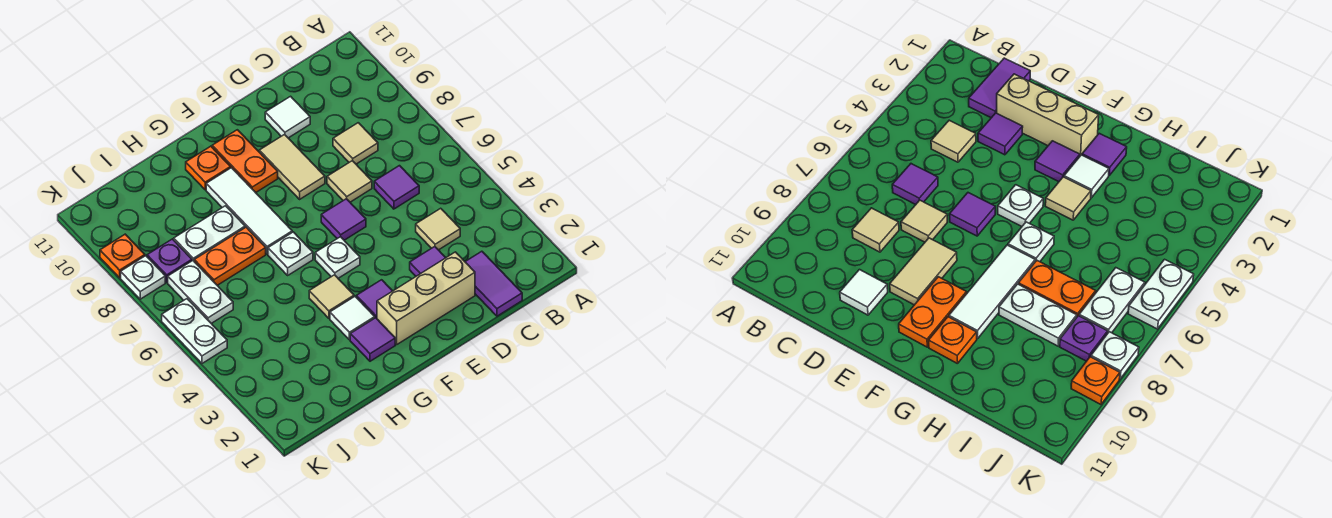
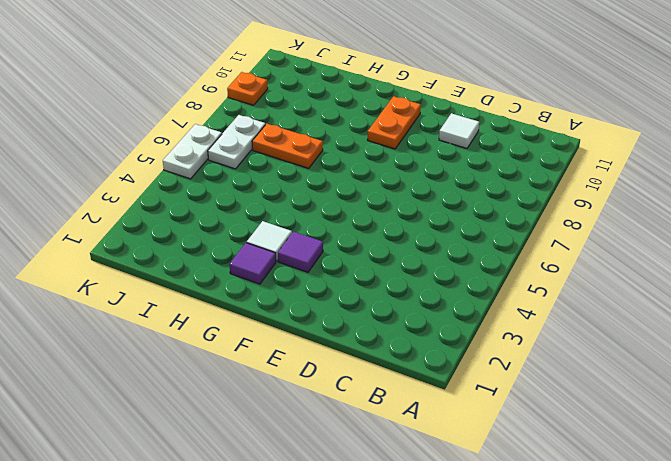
none -> purple 1x2 tile [465,251,522,316]
none -> tan 1x1 tile [416,208,460,250]
none -> purple 1x1 tile [374,166,419,209]

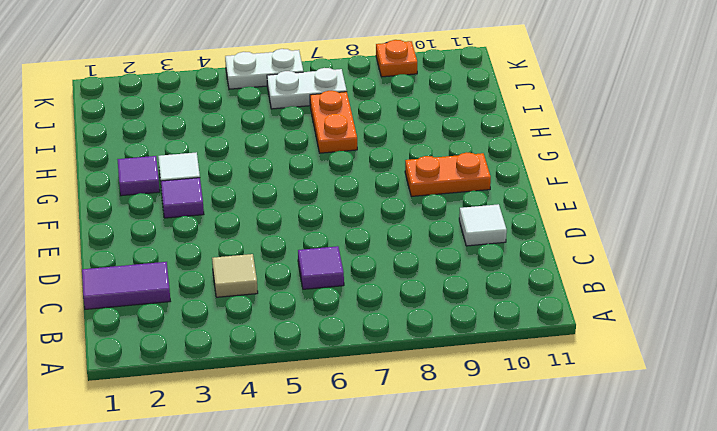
none -> tan 1x1 tile [333,123,378,164]
none -> tan 1x3 brick [377,252,475,344]
none -> purple 1x1 tile [410,247,446,276]

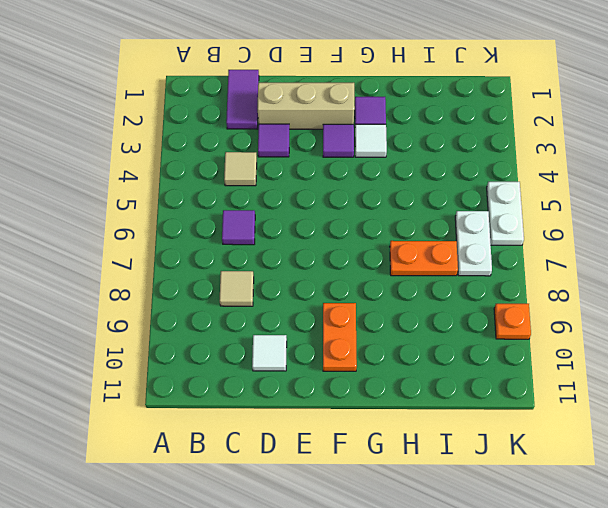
none -> tan 1x1 tile [327,161,372,202]
none -> purple 1x1 tile [321,199,366,240]
none -> tan 1x2 tile [259,134,325,199]

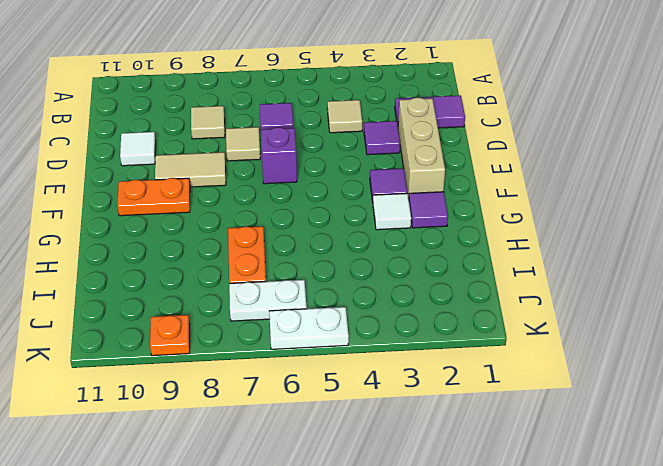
purple 1x1 brick [261,127,297,184] -> purple 1x1 tile [321,199,366,240]
none -> white 1x1 plate [315,237,360,278]
none -> tan 1x1 tile [309,275,354,318]
none -> white 1x1 plate [268,232,313,275]

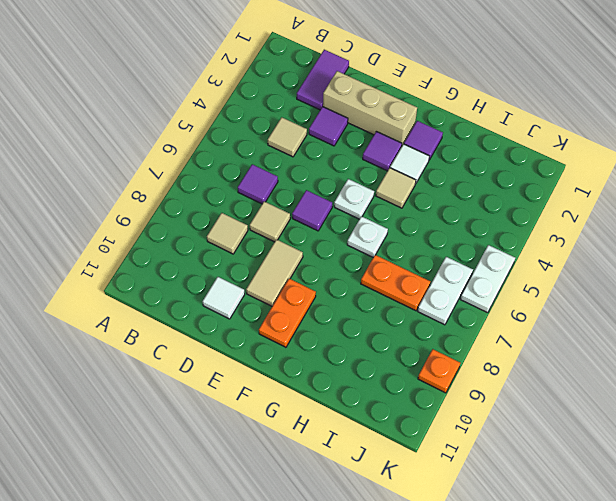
none -> white 1x3 tile [206,168,292,254]
none -> orange 1x1 plate [186,146,231,190]
none -> white 1x2 plate [174,206,245,261]

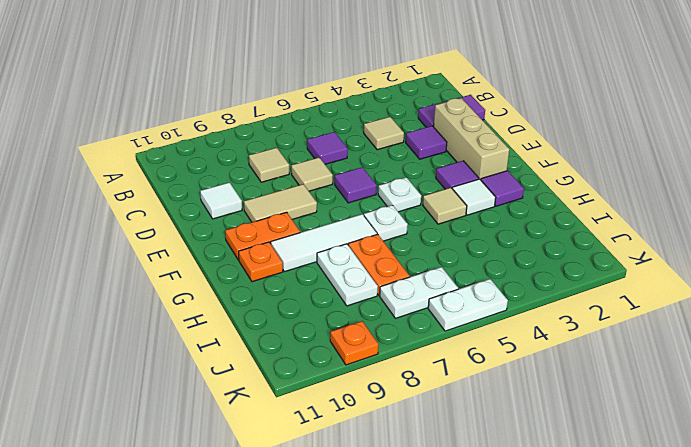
none -> purple 1x1 plate [147,239,192,282]
none -> white 1x1 plate [121,256,165,299]

